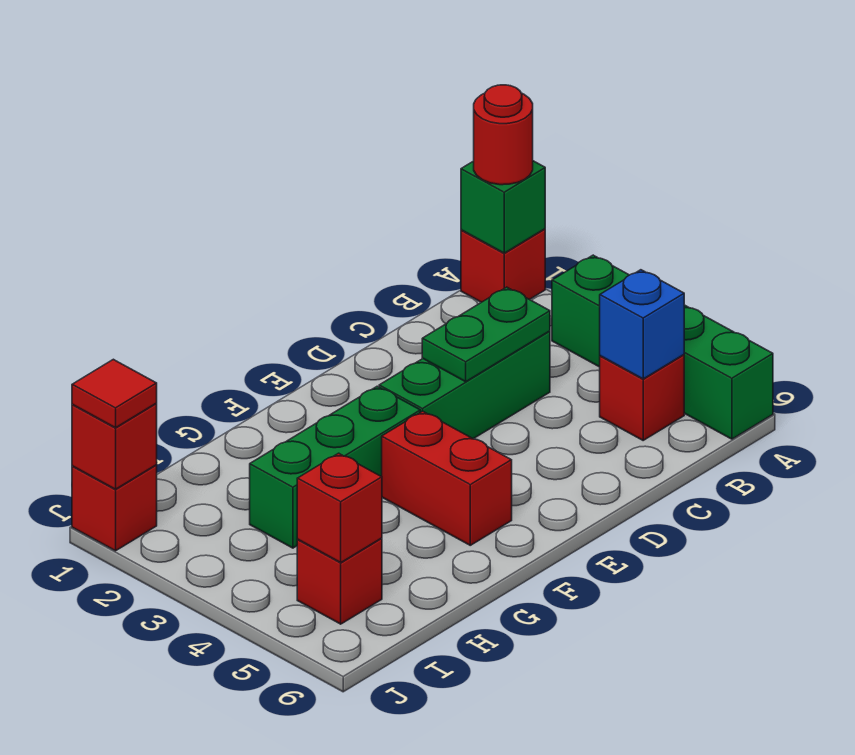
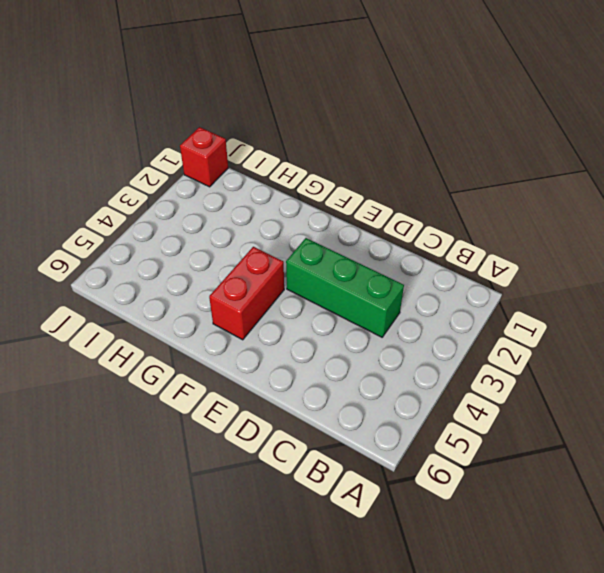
none -> red 1x1 brick [461,229,545,302]
none -> green 1x4 brick [552,255,773,439]
none -> red 1x1 brick [600,355,684,440]

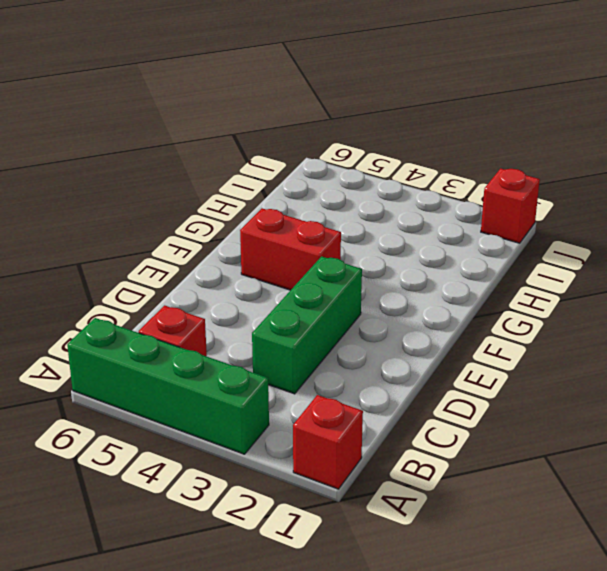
none -> green 1x3 brick [250,386,420,548]
none -> red 1x1 brick [297,538,382,624]
none -> green 1x1 brick [461,161,545,253]

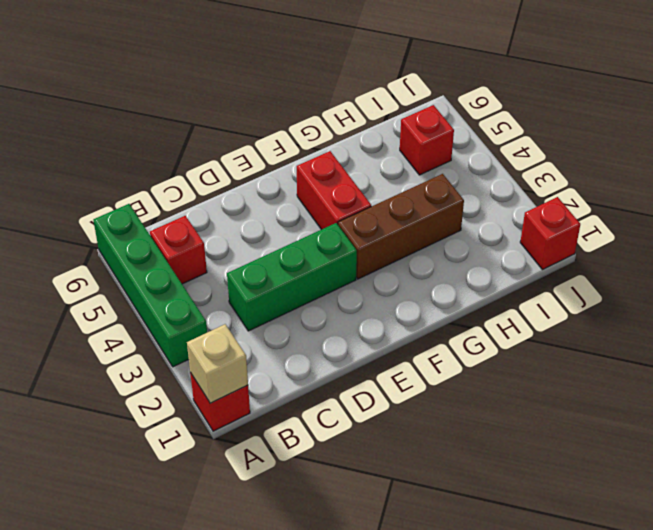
tan 1x1 brick [187,324,248,403] -> green 1x1 brick [461,161,545,253]
brown 1x3 brick [338,174,464,279] -> green 1x3 brick [250,386,420,548]
none -> blue 1x1 brick [600,270,684,379]
none -> green 1x2 plate [422,287,550,382]
none -> red 1x1 brick [297,453,382,562]

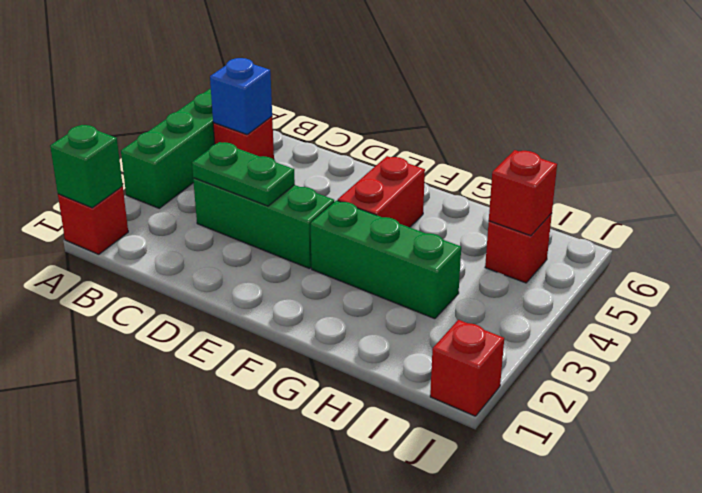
none -> red 1x1 brick [72,404,157,489]
none -> red 1x1 round brick [474,85,533,185]
none -> red 1x1 tile [72,359,157,428]

